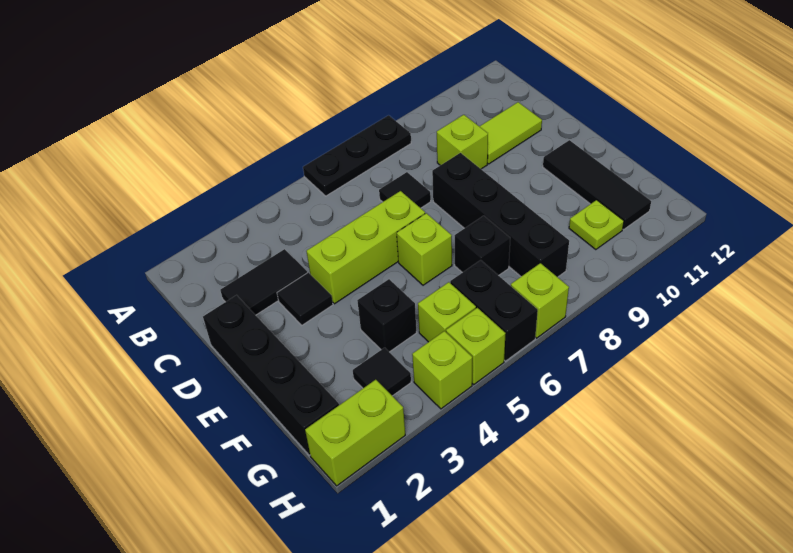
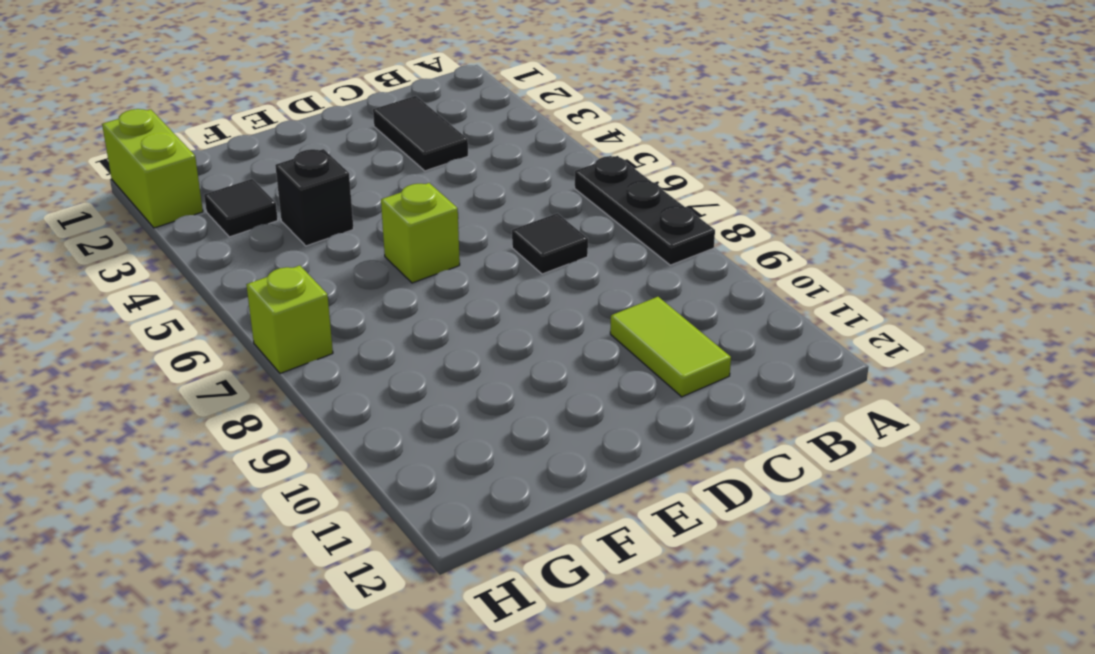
none -> lime 1x1 brick [437,115,488,169]
none -> black 1x4 brick [203,295,339,455]
none -> black 1x1 tile [277,273,333,325]

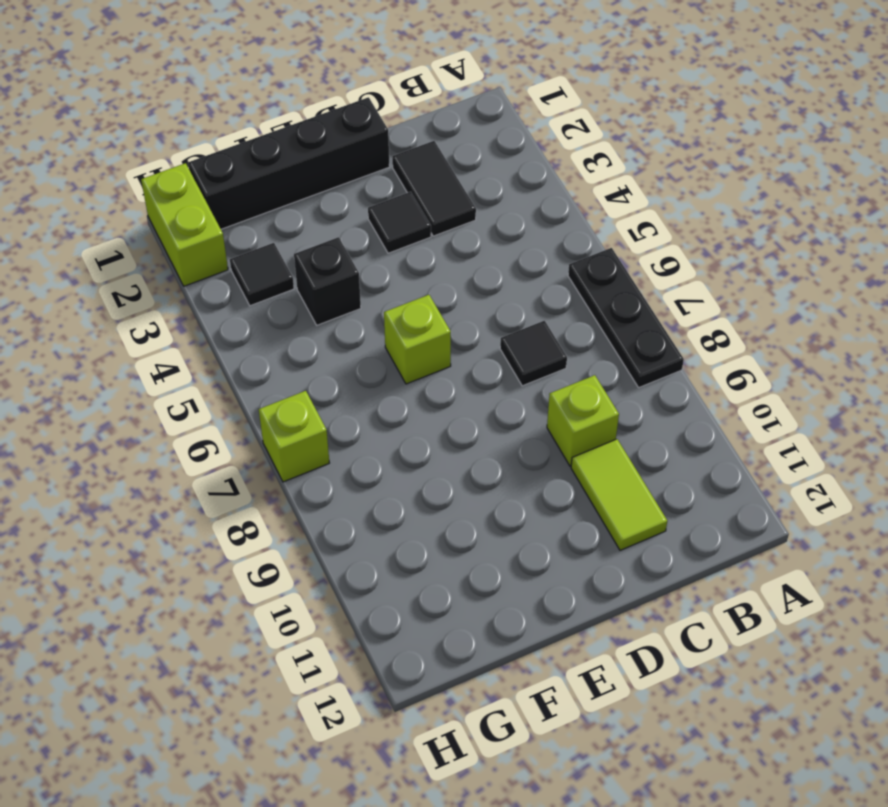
none -> lime 1x3 brick [306,191,425,304]
none -> black 1x4 brick [432,153,569,277]
none -> black 1x3 tile [543,140,651,229]

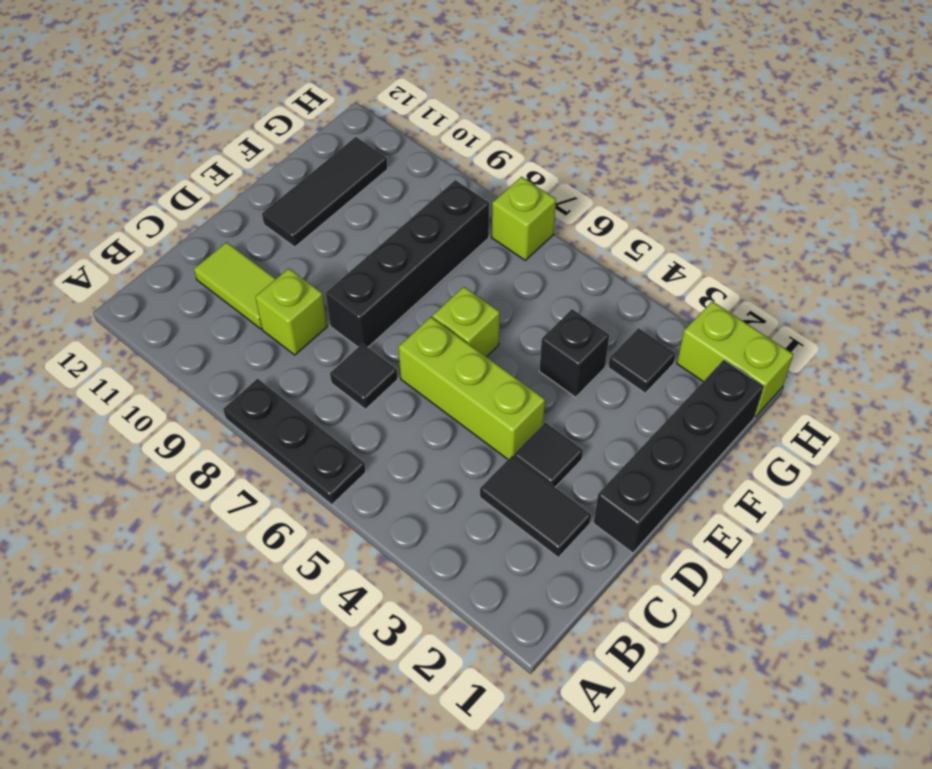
none -> black 1x1 brick [455,216,510,276]
none -> lime 1x1 brick [418,282,476,342]
none -> black 1x2 brick [450,260,538,361]

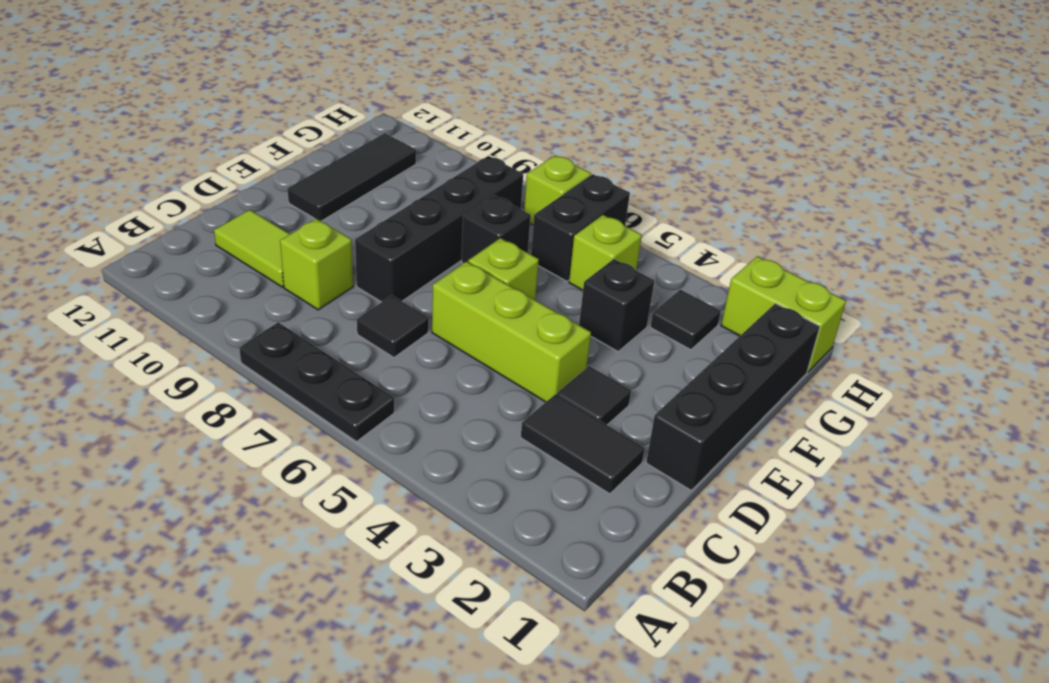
none -> lime 1x1 plate [569,200,624,250]
none -> lime 1x1 brick [412,331,472,409]
none -> lime 1x1 brick [446,308,506,384]

